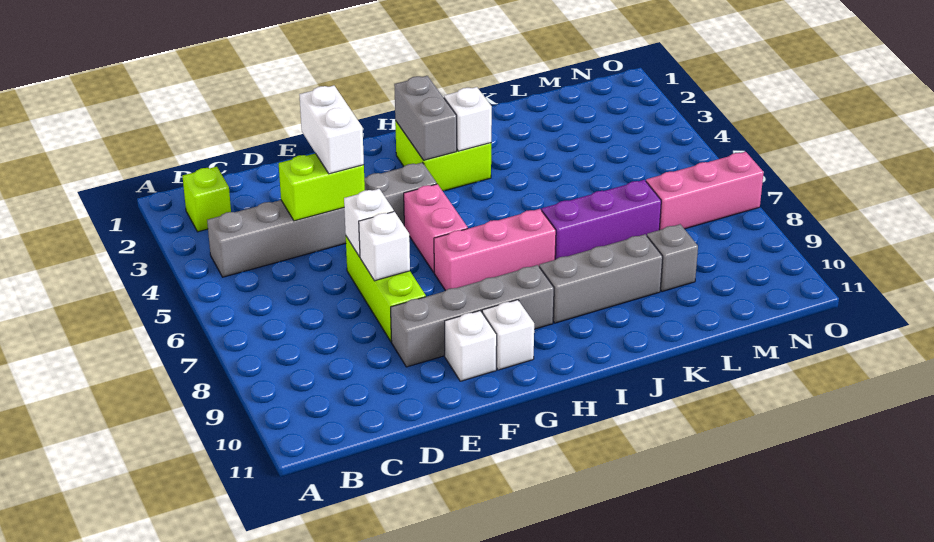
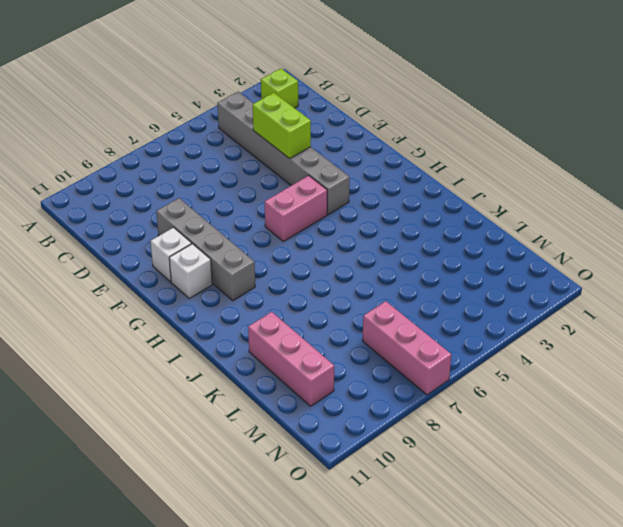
pink 1x3 brick [248,312,334,406] -> pink 1x3 brick moved to [434,209,556,291]
none -> lime 1x3 brick [346,237,426,342]
none -> lime 2x2 brick [395,121,491,191]
none -> grey 1x3 brick [539,234,663,323]

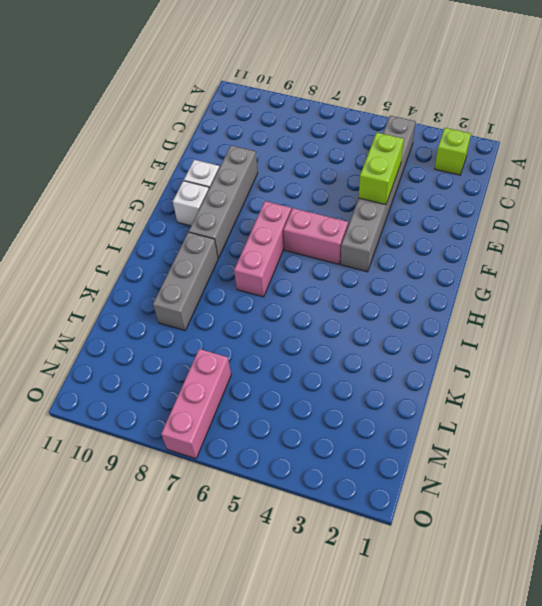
none -> lime 1x3 brick [346,237,426,342]
none -> lime 2x2 brick [395,121,491,191]
none -> purple 1x3 brick [542,180,661,259]

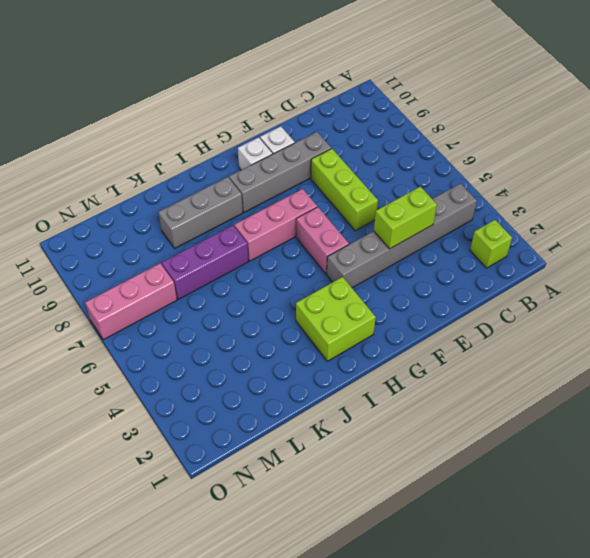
none -> grey 1x1 brick [647,224,698,292]
none -> white 1x1 brick [344,189,394,257]
none -> white 1x1 brick [359,212,410,281]

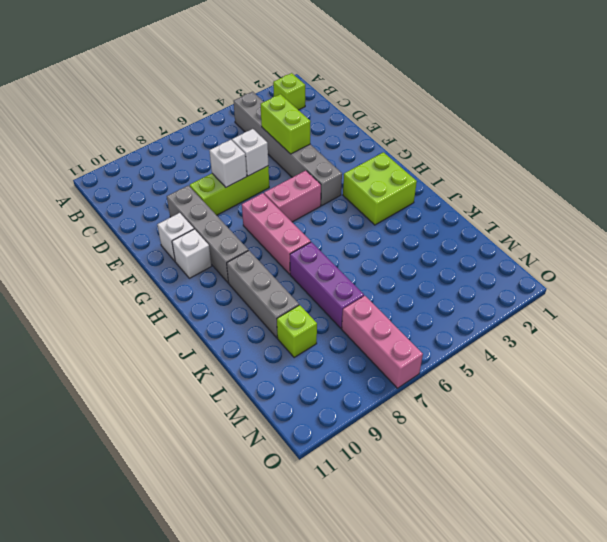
lime 1x1 brick [277,305,317,358] -> grey 1x1 brick [647,224,698,292]
none -> grey 1x2 brick [394,76,457,160]
none -> white 1x1 brick [444,87,492,151]
none -> white 1x2 brick [299,86,364,174]

